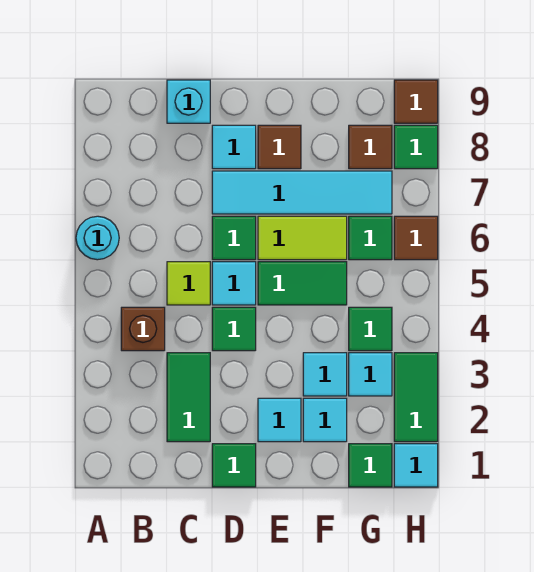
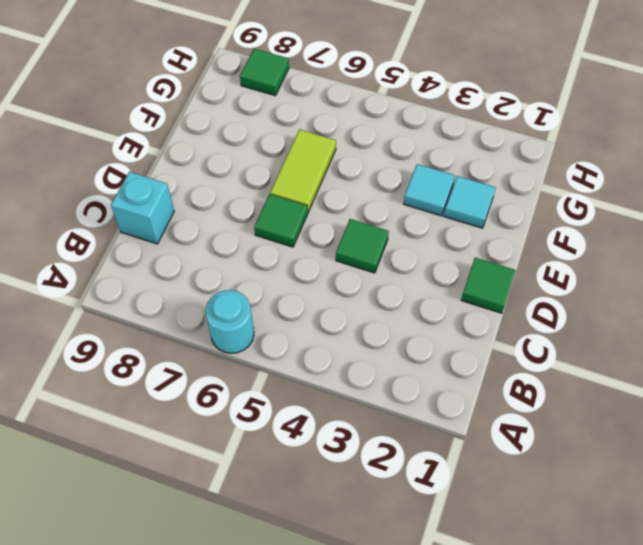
none -> brown 1x1 brick [121,307,165,351]
none -> green 1x2 tile [167,353,210,442]
none -> lime 1x1 tile [167,262,210,305]

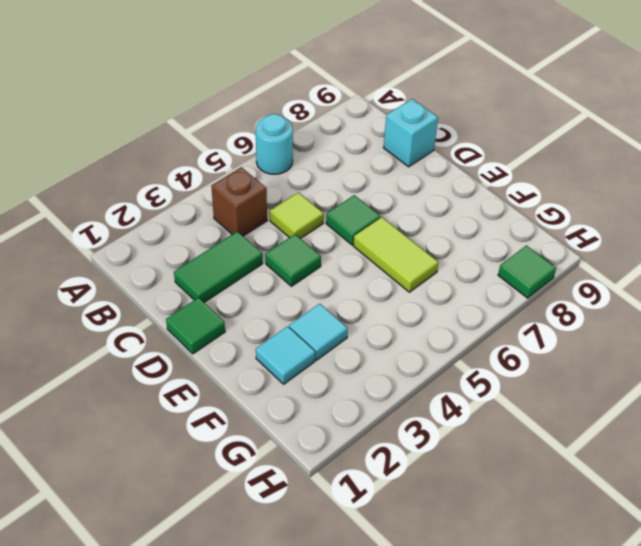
none -> cyan 1x1 tile [212,262,256,305]
none -> cyan 1x4 tile [212,171,392,214]
none -> cyan 1x1 tile [212,125,256,169]

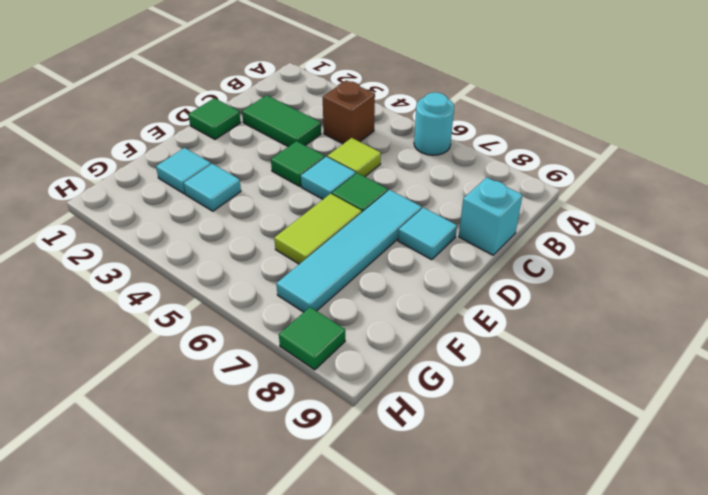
none -> cyan 1x1 tile [258,398,301,442]
none -> green 1x2 tile [258,262,347,305]
none -> brown 1x1 tile [258,125,301,169]

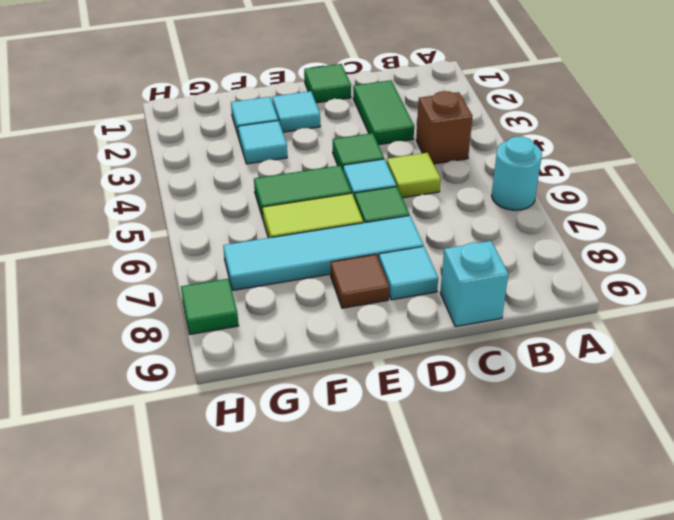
none -> green 1x1 tile [349,444,392,487]
none -> cyan 1x1 tile [349,353,392,396]
none -> green 1x1 tile [349,307,392,351]

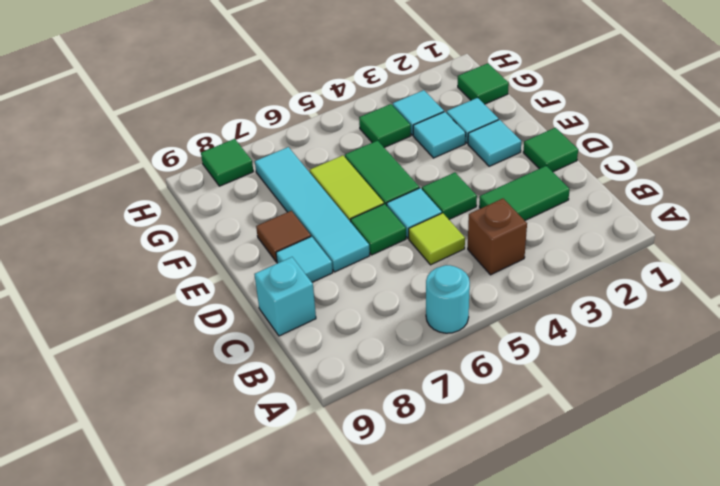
none -> green 1x1 tile [349,216,392,260]
none -> brown 1x1 tile [349,125,392,169]
none -> cyan 1x1 tile [394,444,438,487]

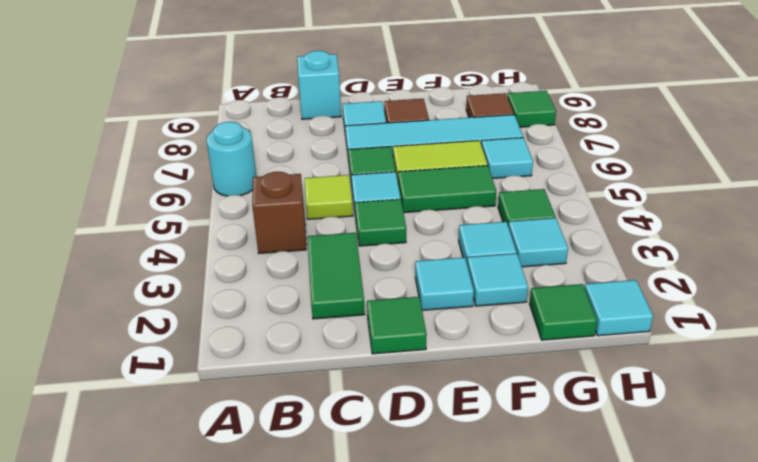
cyan 1x1 tile [482,138,533,179] -> green 1x1 tile [349,216,392,260]
none -> green 1x2 tile [394,353,438,442]
none -> brown 1x1 tile [394,216,438,260]
none -> brown 1x1 tile [394,80,438,123]

